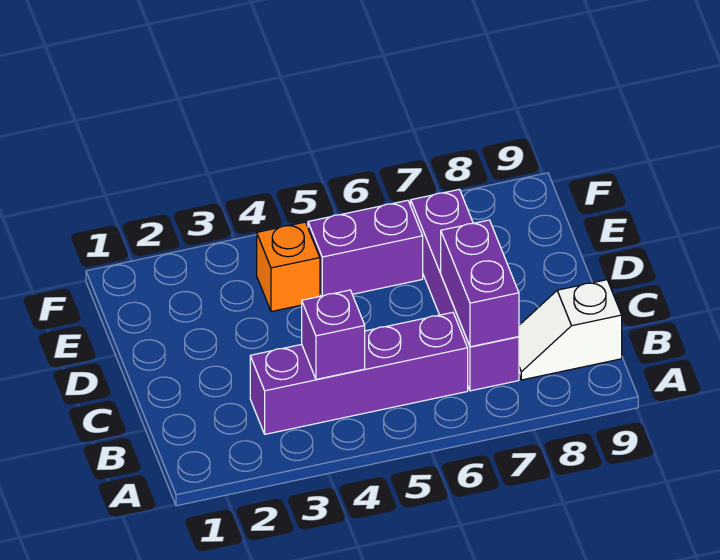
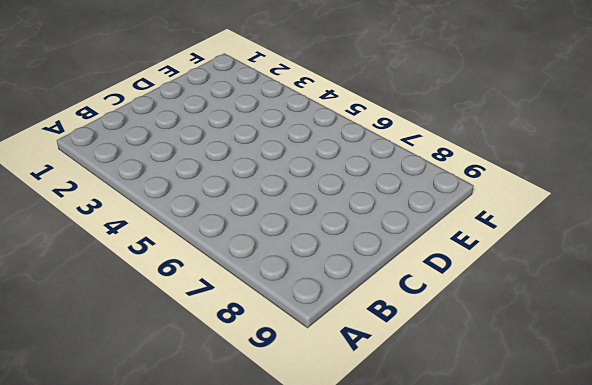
none -> purple 1x4 brick [250,312,468,434]
none -> purple 1x4 brick [411,189,519,391]

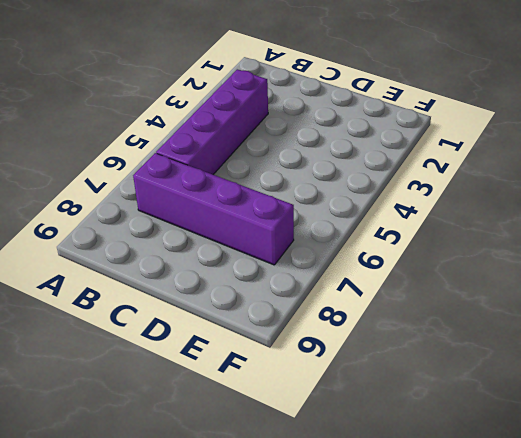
none -> white 1x2 slope [519,280,622,380]
none -> orange 1x1 brick [257,222,320,312]

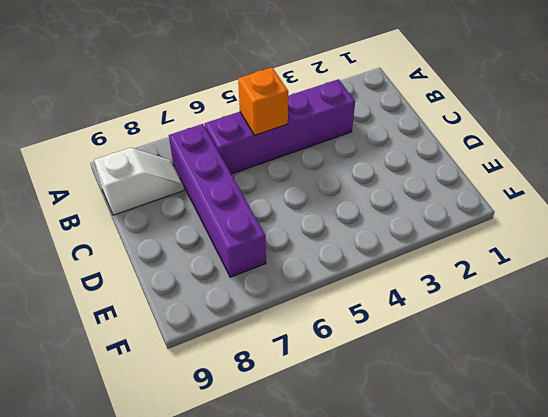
orange 1x1 brick [238,68,288,135] -> orange 1x1 brick moved to [257,222,320,312]
none -> purple 1x2 brick [308,200,423,296]
none -> purple 1x1 brick [302,290,365,379]

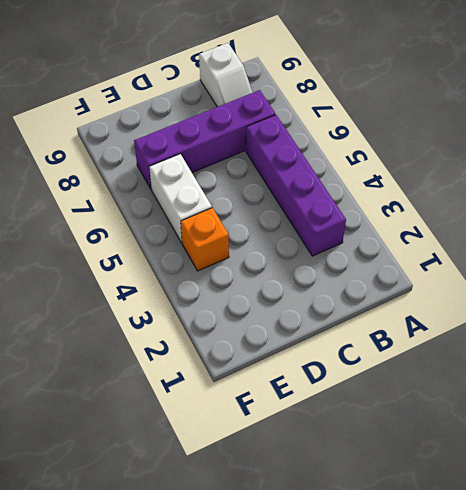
white 1x2 brick [149,154,212,243] -> purple 1x2 brick [308,200,423,296]
none -> purple 1x1 brick [302,290,365,379]
none -> purple 1x2 brick [441,220,519,347]

